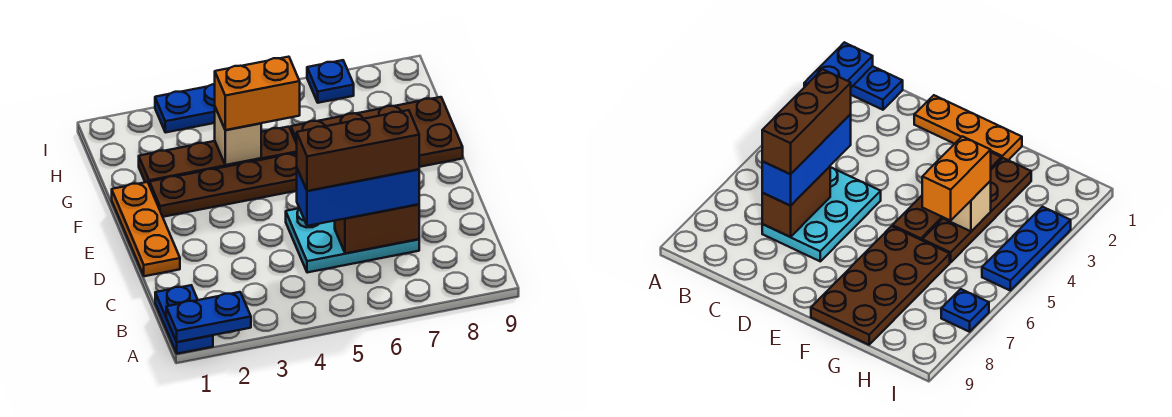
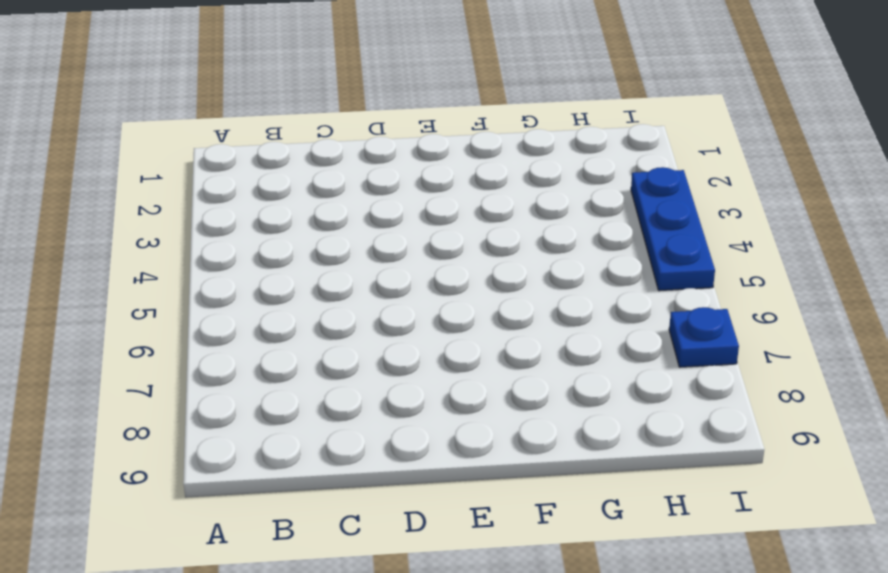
none -> blue 1x2 plate [155,285,213,354]
none -> cyan 2x3 plate [286,208,419,273]
none -> orange 1x3 plate [112,182,180,276]

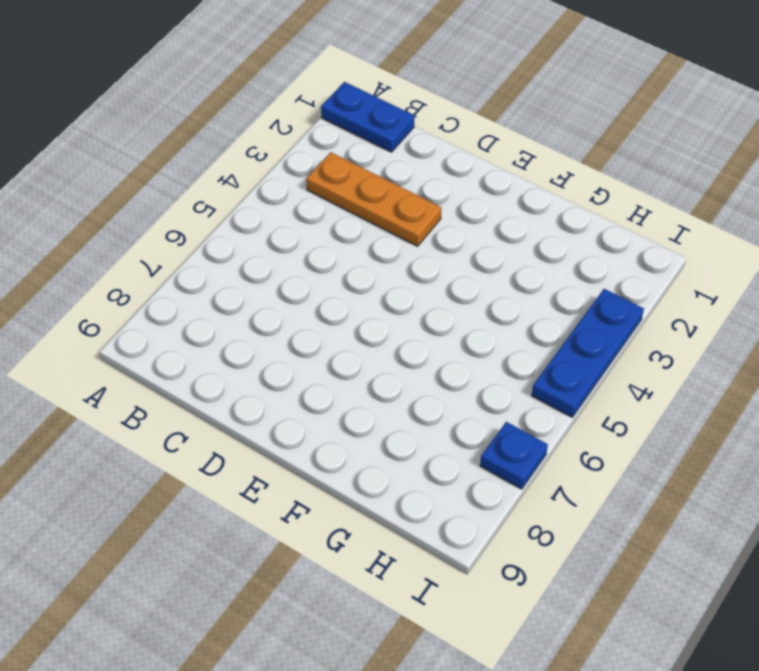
orange 1x3 plate [306,152,441,246] -> orange 1x3 plate moved to [112,182,180,276]
none -> cyan 2x3 plate [286,208,419,273]
none -> brown 1x4 plate [150,153,297,217]
none -> brown 2x4 plate [291,97,463,167]

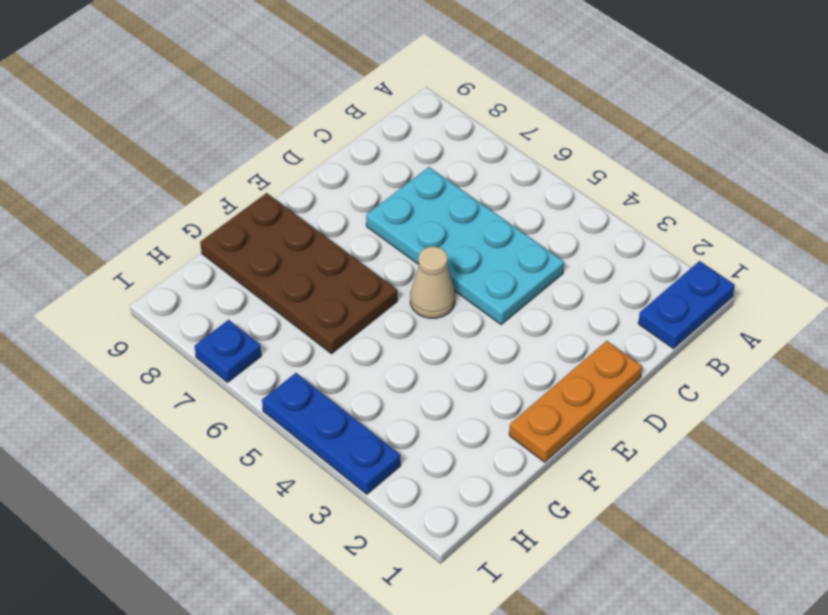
cyan 2x4 plate [366,167,564,324] -> cyan 2x3 plate [286,208,419,273]
tan 1x1 cone [410,247,455,318] -> none
none -> brown 1x4 plate [150,153,297,217]
none -> brown 1x4 plate [139,127,297,186]
none -> blue 1x2 plate [166,292,251,342]

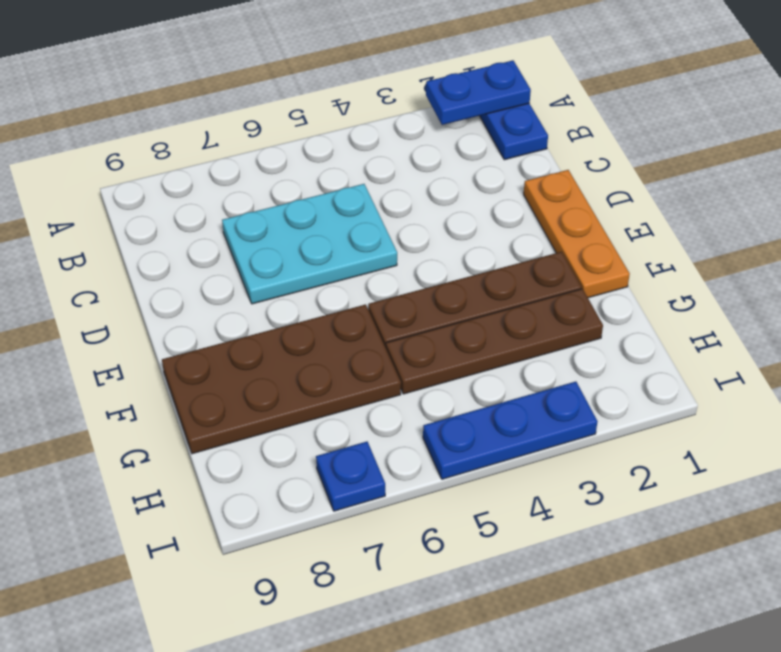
none -> brown 1x2 brick [335,204,419,254]
none -> tan 1x1 brick [215,108,261,165]
none -> blue 1x3 brick [297,169,419,226]

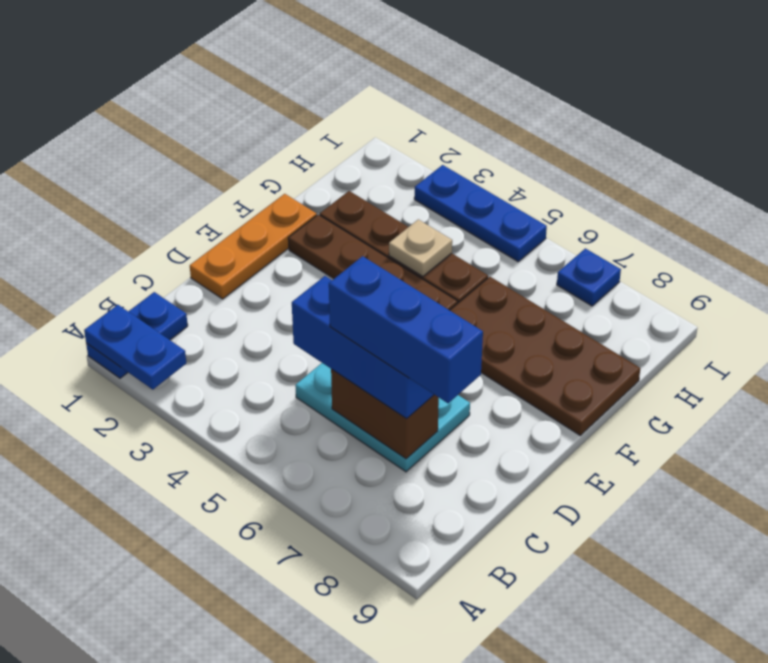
blue 1x3 brick [329,256,483,403] -> brown 1x3 brick [297,110,419,191]
tan 1x1 plate [389,219,452,277] -> tan 1x1 brick [215,108,261,165]
none -> orange 1x2 brick [215,57,300,130]

